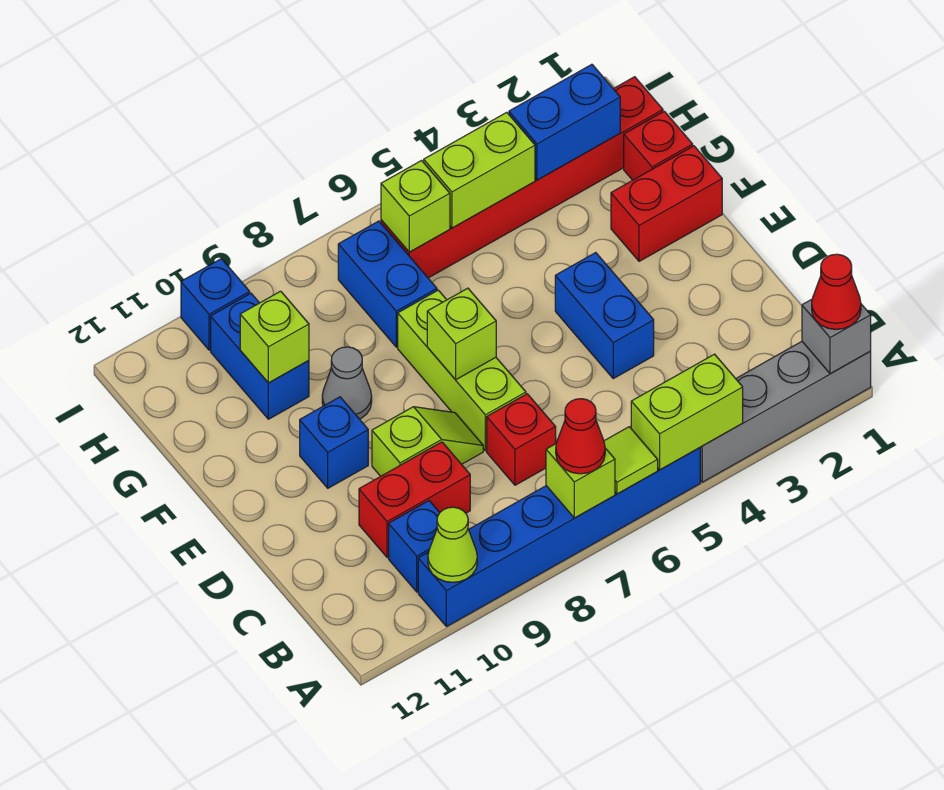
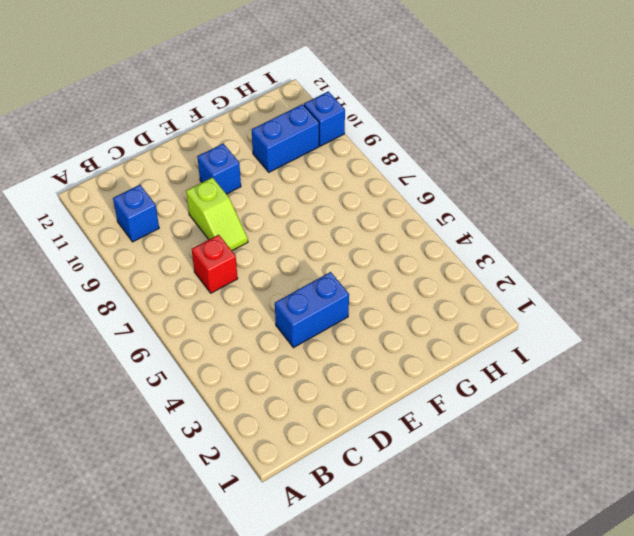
none -> grey 1x4 brick [700,342,871,482]
none -> blue 1x6 brick [418,448,700,627]
none -> red 1x2 brick [359,442,470,558]

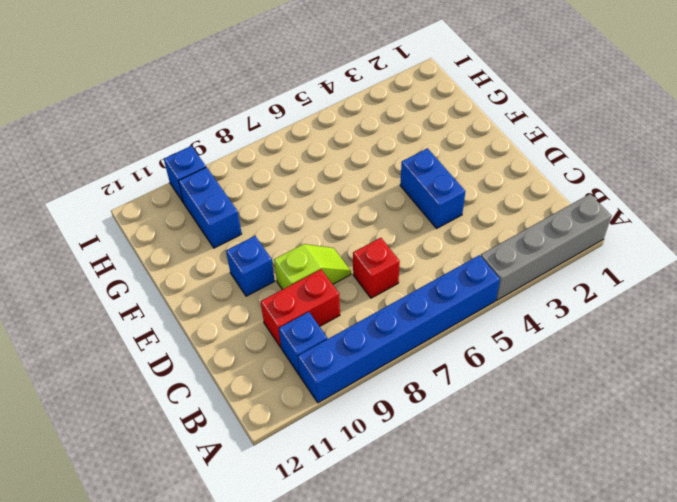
none -> lime 1x3 brick [398,290,526,451]
none -> red 1x2 brick [611,146,722,261]
none -> grey 1x1 cone [322,347,372,419]

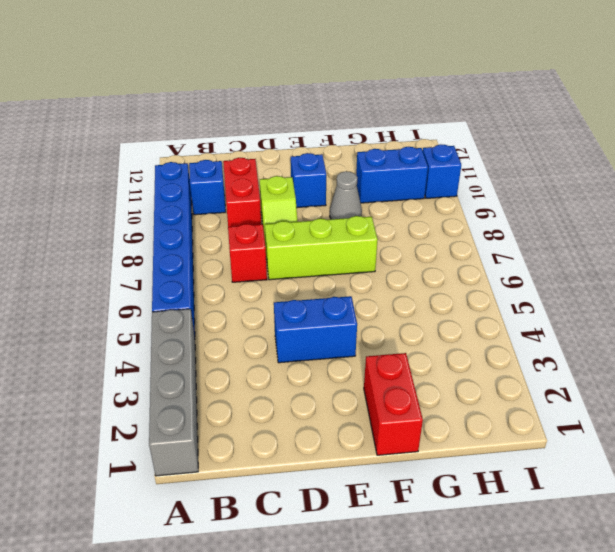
none -> red 1x1 brick [624,111,693,180]
none -> blue 1x2 brick [338,221,437,347]
none -> red 1x6 brick [381,77,663,278]

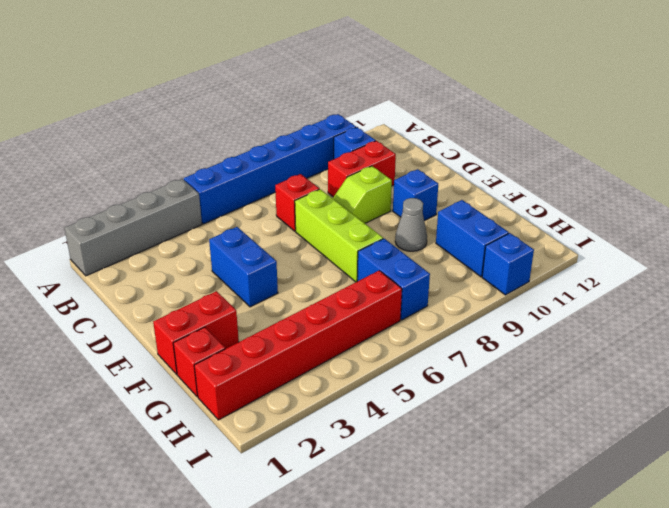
none -> grey 1x1 brick [802,299,871,374]
none -> lime 1x2 brick [631,354,743,470]
none -> lime 1x1 tile [604,427,658,494]

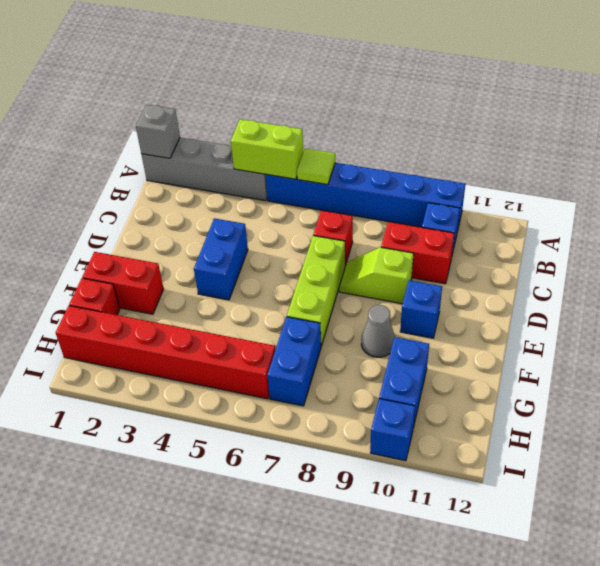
none -> lime 1x1 brick [546,443,615,518]
none -> lime 1x1 cone [428,507,477,582]
none -> lime 1x1 brick [427,288,496,380]

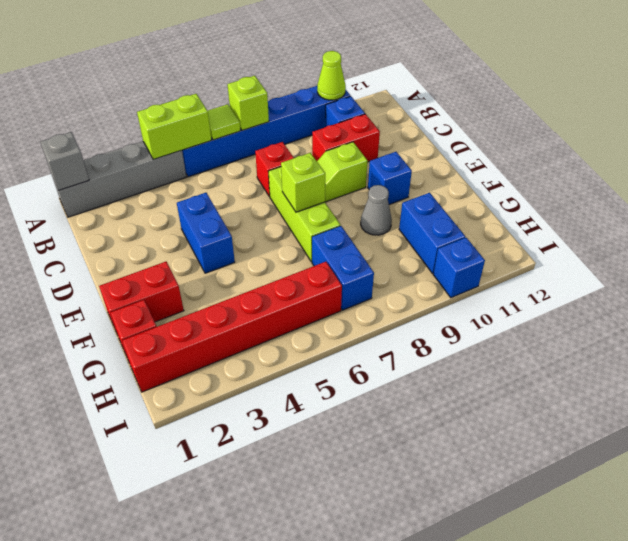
none -> lime 1x1 brick [240,291,309,383]
none -> blue 1x2 brick [509,64,620,180]
none -> lime 1x2 brick [424,112,535,228]

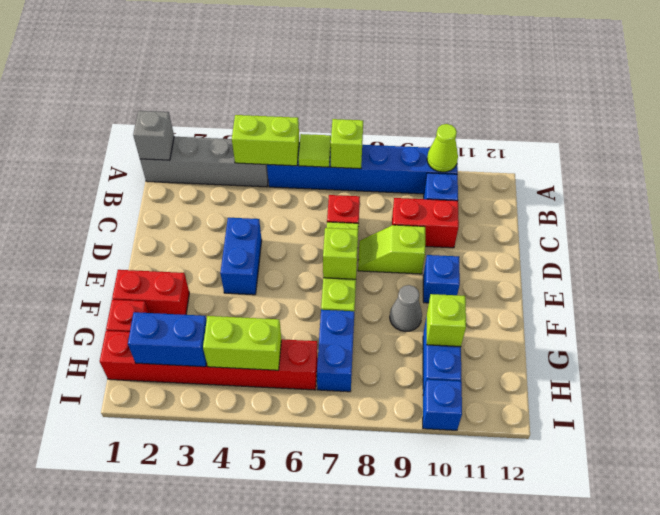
none -> lime 1x1 brick [381,161,450,252]
none -> red 1x1 cone [812,254,861,329]
none -> red 1x1 cone [556,399,605,474]

